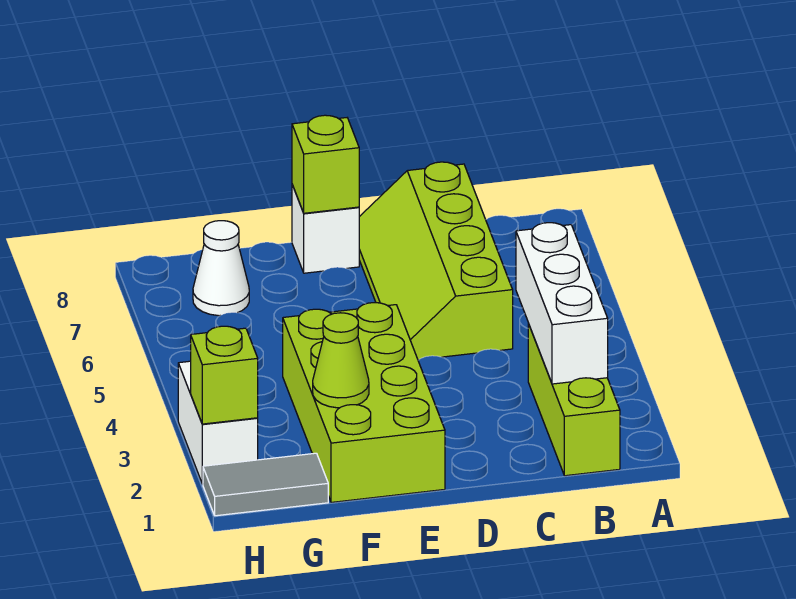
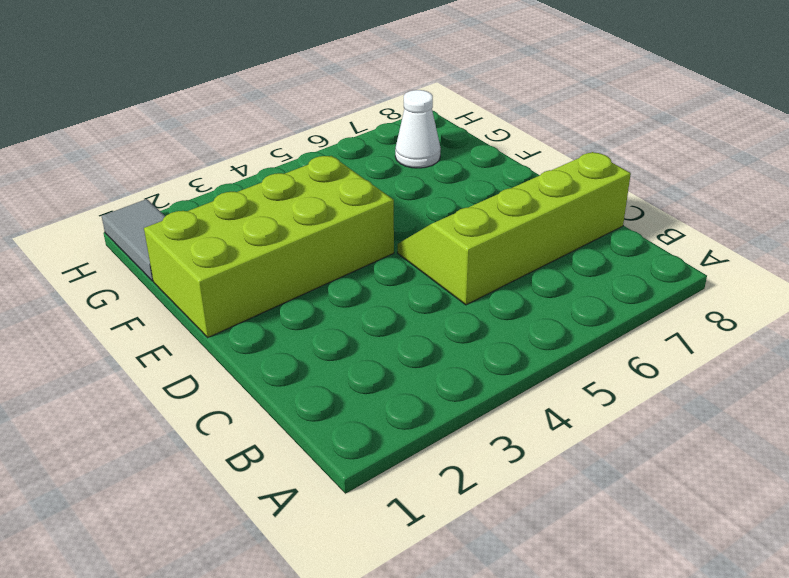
none -> lime 1x3 brick [528,324,620,476]
none -> white 1x1 brick [292,185,359,273]

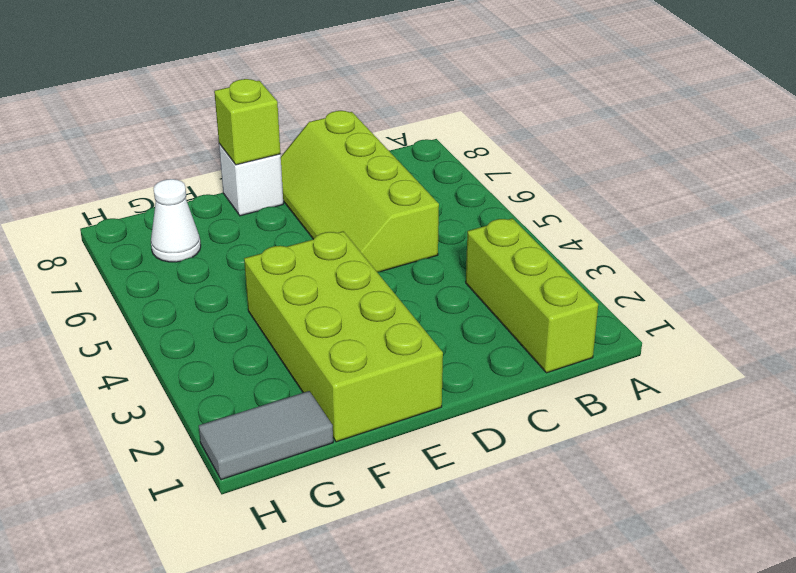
none -> white 1x2 brick [178,361,258,484]
none -> white 1x3 brick [516,223,608,384]

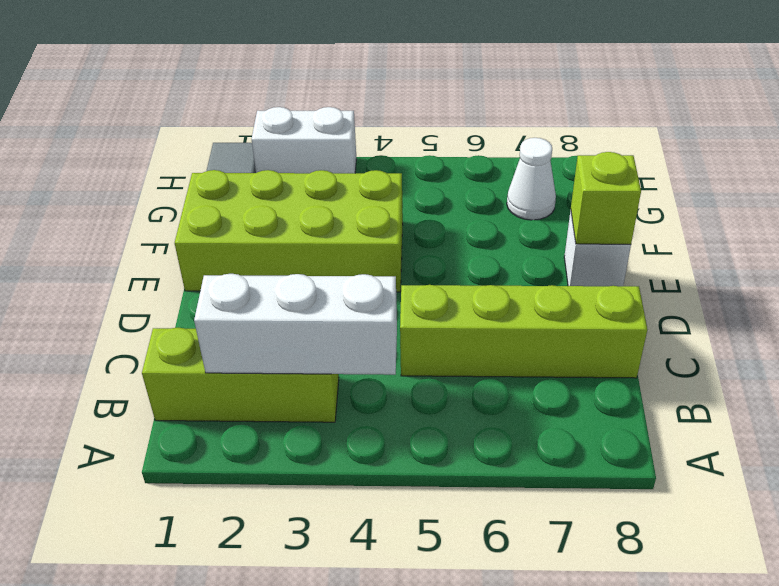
none -> lime 1x1 cone [313,313,369,408]
none -> lime 1x1 brick [191,326,258,424]

